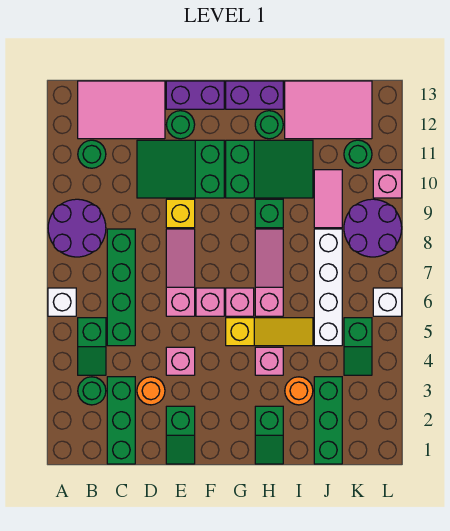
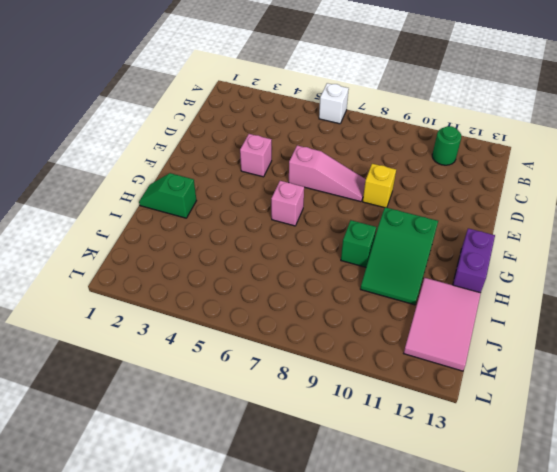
none -> purple 2x2 round brick [48,199,106,257]
none -> green 1x1 round brick [78,377,106,405]
none -> green 1x2 slope [78,318,106,375]
none -> pink 2x3 tile [78,81,165,139]

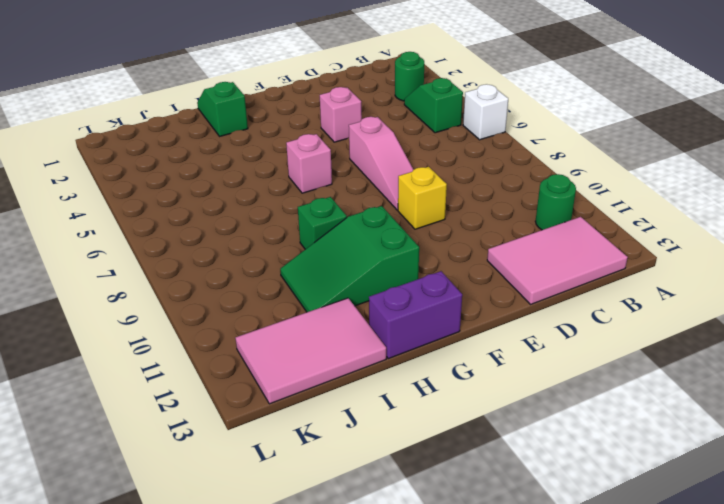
none -> purple 2x2 round brick [48,199,106,257]
none -> green 1x3 brick [107,377,135,464]
none -> green 1x4 brick [107,229,135,346]
none -> orange 1x1 round brick [137,377,165,405]

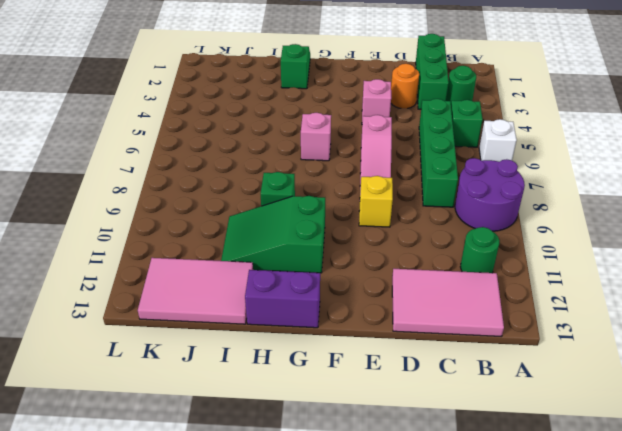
none -> green 2x3 slope [137,140,224,198]
none -> green 1x2 slope [166,406,195,464]
none -> green 1x1 round brick [166,111,195,139]
none -> purple 1x2 brick [166,81,224,109]

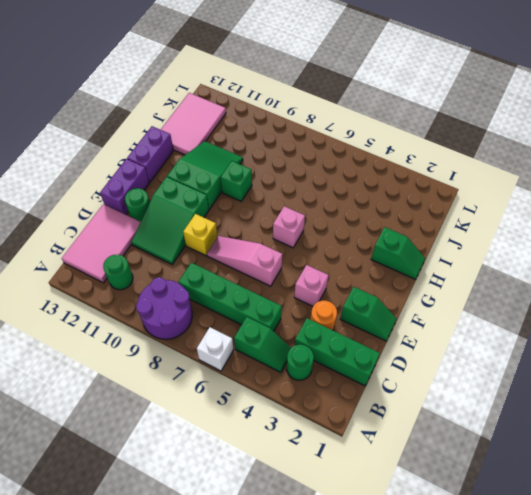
none -> pink 1x1 brick [196,288,224,316]
none -> yellow 1x3 slope [226,318,313,346]
none -> pink 1x1 brick [255,347,283,375]
none -> pink 1x3 slope [255,229,283,316]

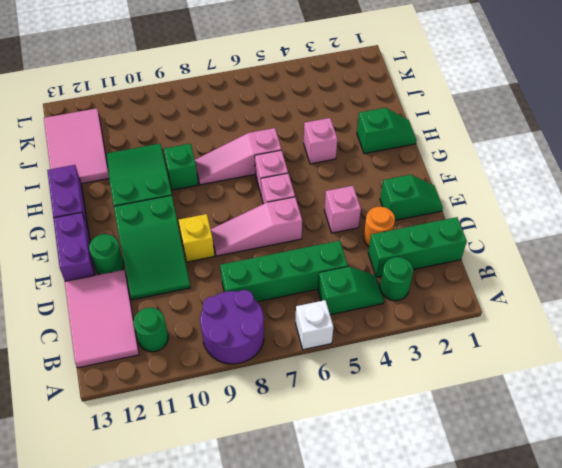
none -> yellow 1x3 slope [226,318,313,346]
none -> green 1x1 round brick [255,111,283,139]
none -> orange 1x1 round brick [285,377,313,405]
none -> green 1x3 brick [314,377,342,464]

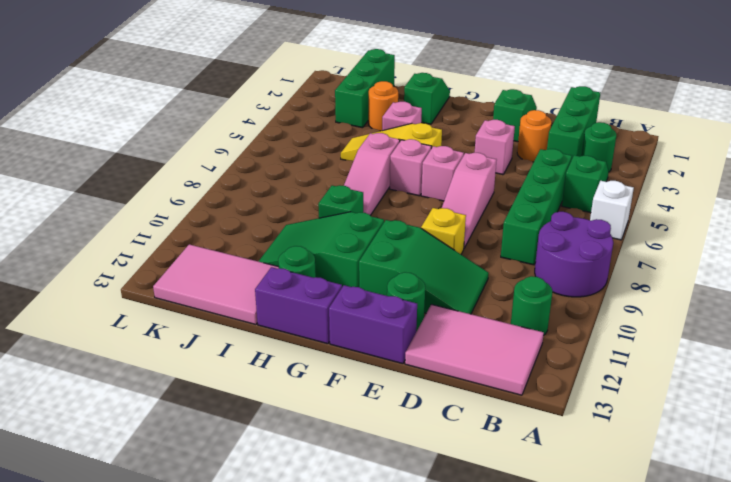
none -> white 1x4 brick [314,229,342,346]
none -> pink 1x2 tile [314,170,342,228]
none -> green 1x2 slope [344,318,372,375]
none -> purple 2x2 round brick [344,199,402,257]

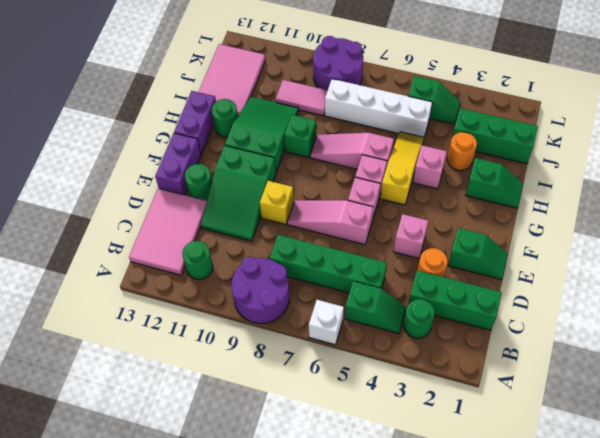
none -> green 1x1 round brick [344,140,372,168]
none -> white 1x1 brick [373,288,402,316]
none -> pink 1x1 brick [373,170,402,198]

